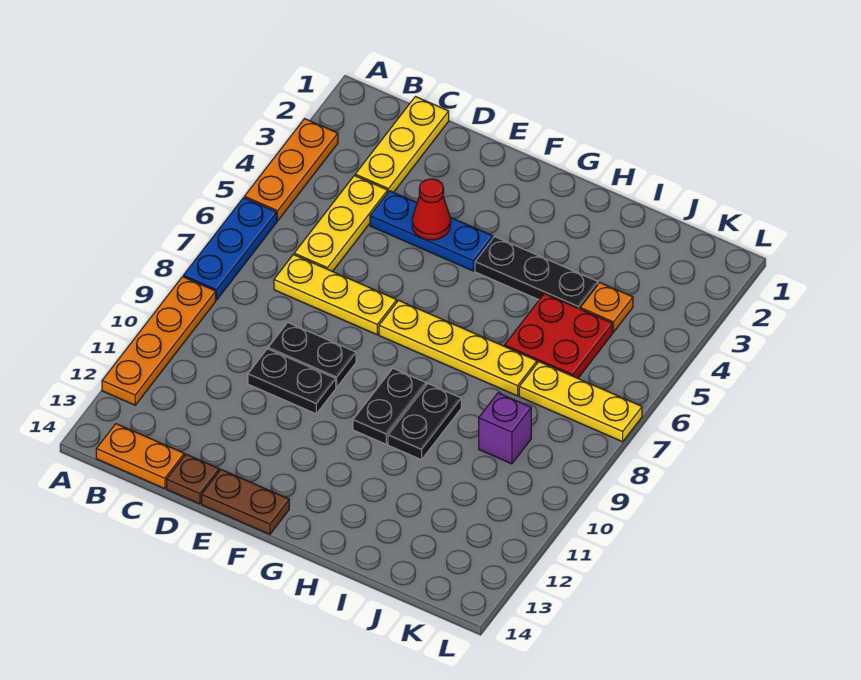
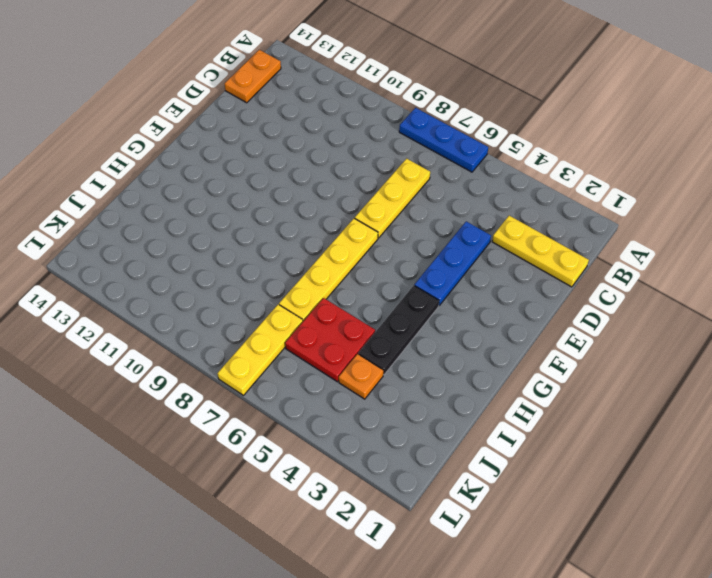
none -> orange 1x3 plate [244,119,338,221]
none -> orange 1x4 plate [102,277,216,405]
none -> yellow 1x3 plate [294,176,388,272]

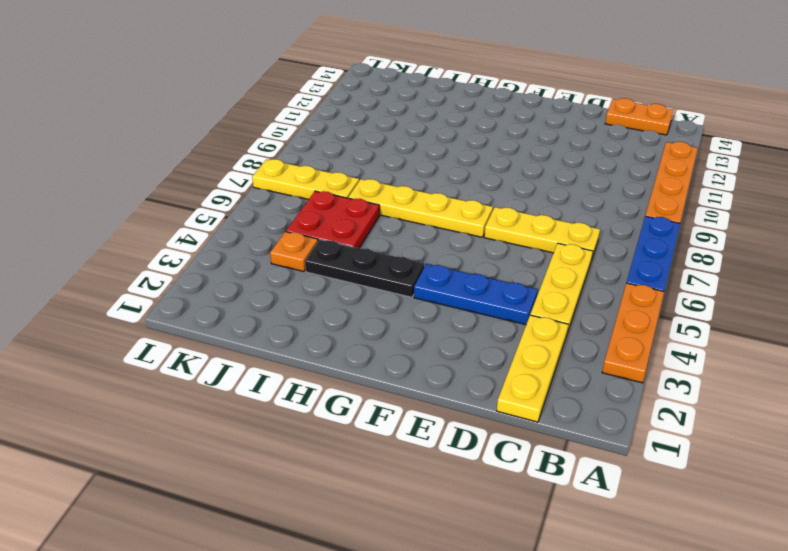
none -> black 1x2 plate [268,323,356,387]
none -> black 1x2 plate [248,349,336,414]
none -> brown 1x1 plate [167,454,219,504]

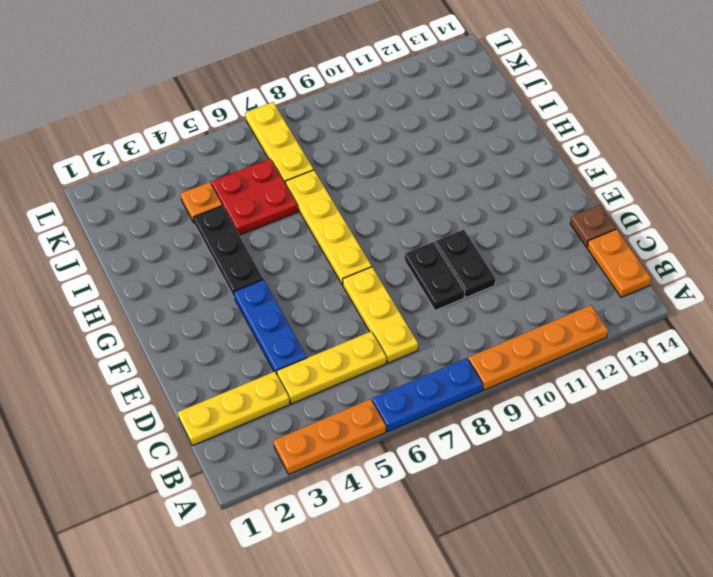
none -> brown 1x2 plate [202,470,289,534]
none -> black 1x2 plate [353,369,426,444]
none -> black 1x2 plate [388,384,461,460]

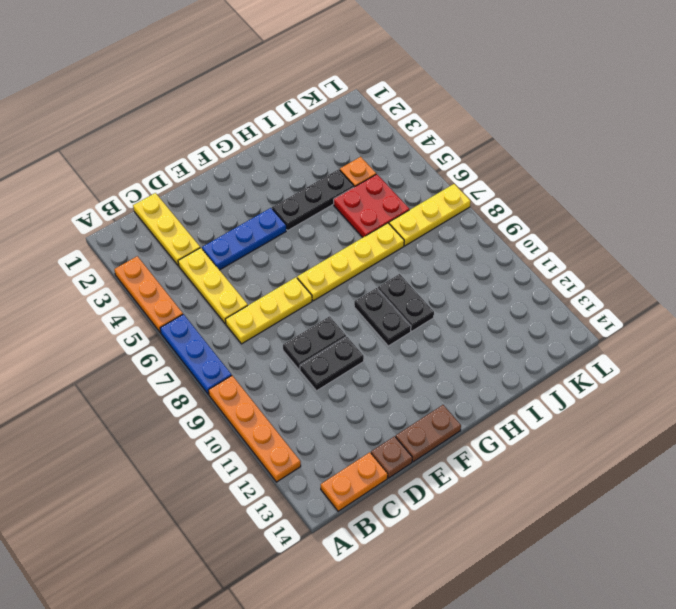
none -> purple 1x1 brick [479,393,531,464]
none -> red 1x1 cone [412,179,451,240]

